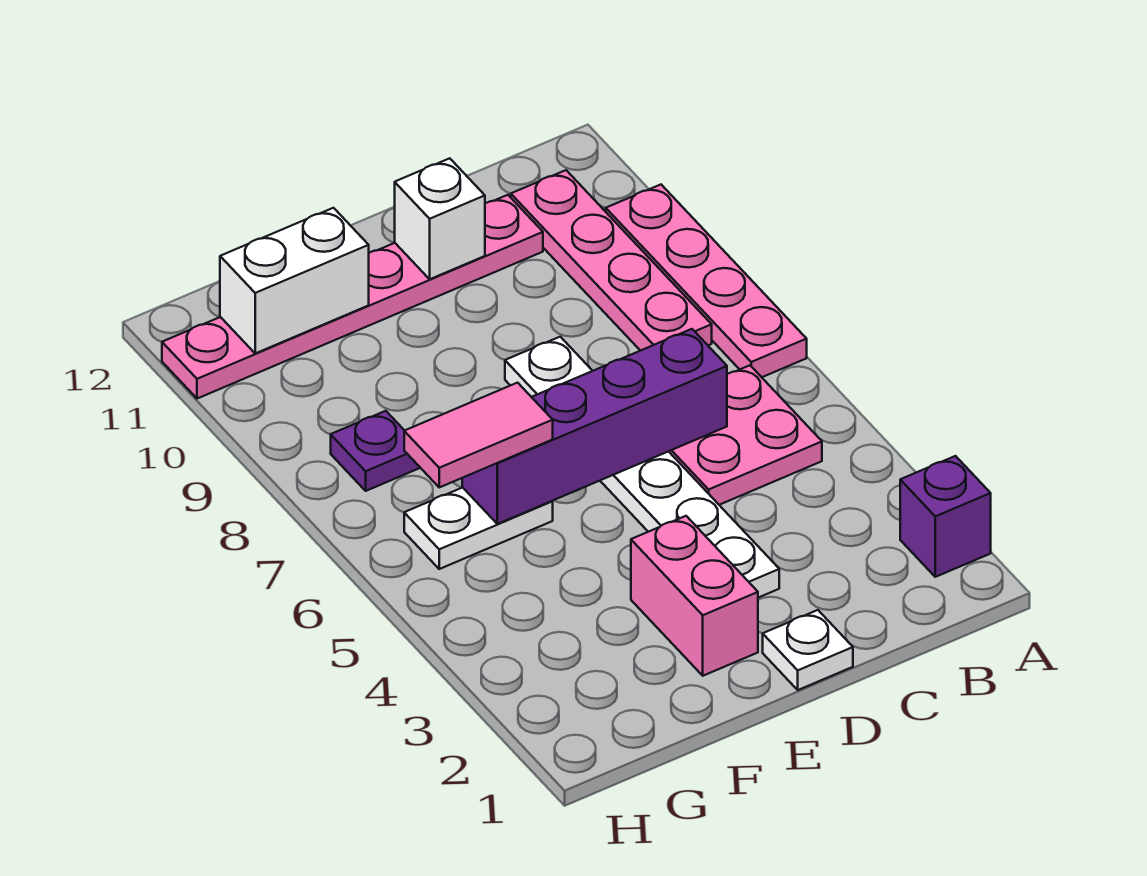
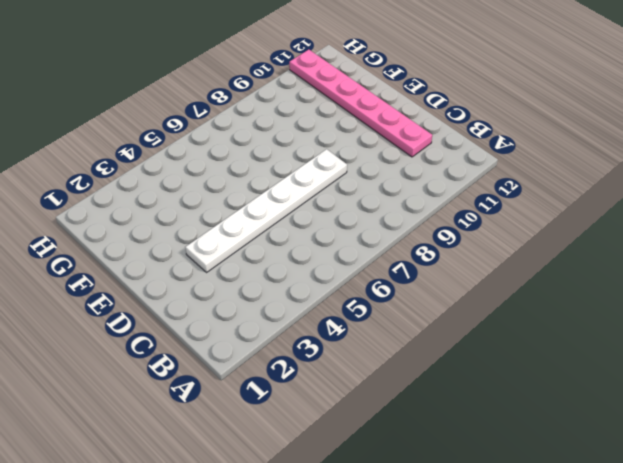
none -> purple 1x1 brick [900,456,991,577]
none -> pink 1x4 plate [606,185,807,377]
none -> pink 2x2 plate [669,366,822,505]

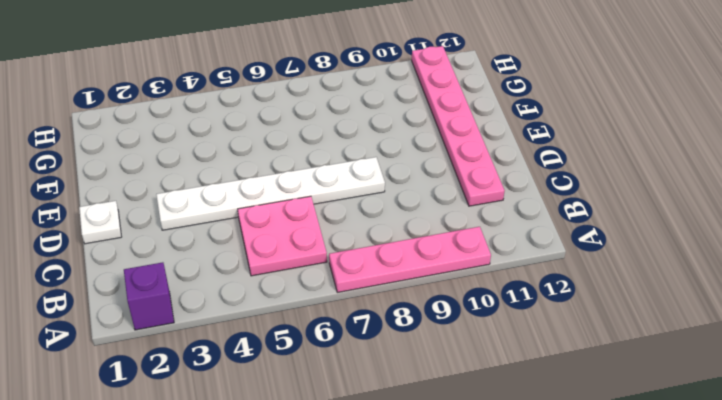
none -> pink 1x4 plate [511,170,712,351]
none -> pink 1x2 brick [631,516,758,676]
none -> white 1x2 plate [404,488,553,569]

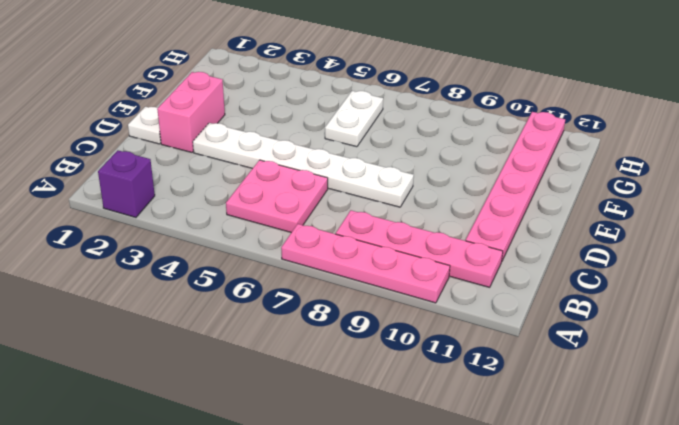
pink 1x2 brick [157,72,225,152] -> pink 1x2 brick turned to [631,516,758,676]
none -> purple 1x1 plate [331,411,420,491]
none -> purple 1x4 brick [462,329,727,524]
none -> white 1x1 brick [395,158,485,279]

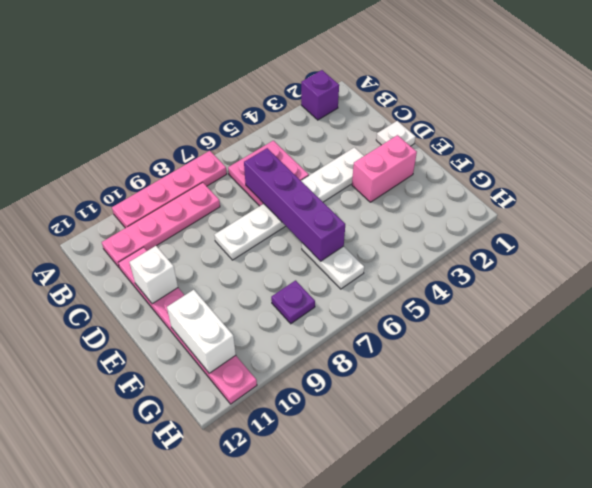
none -> pink 1x2 tile [404,383,553,487]

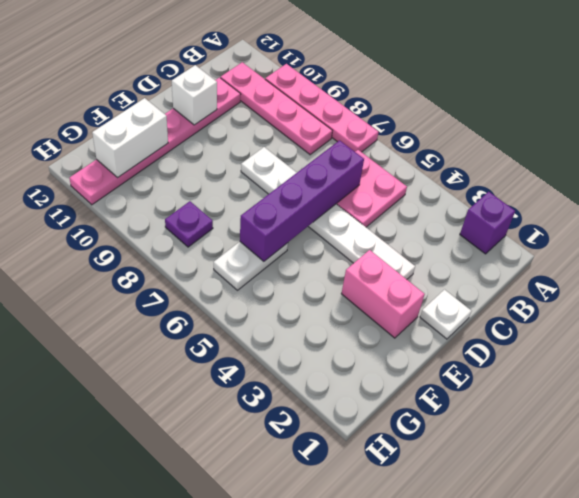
none -> pink 1x2 tile [404,383,553,487]

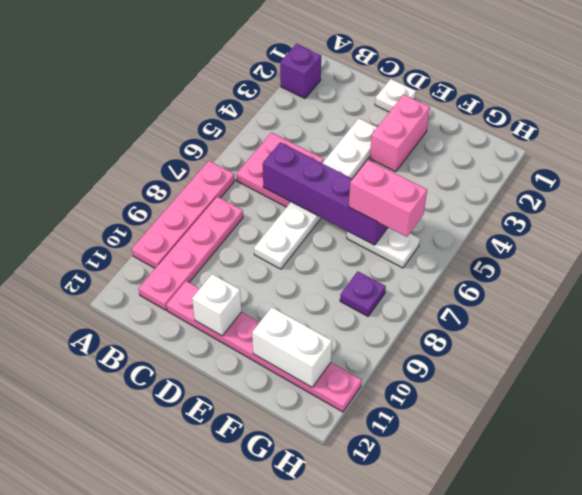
pink 1x2 brick [349,160,427,237] -> pink 1x2 tile [404,383,553,487]

